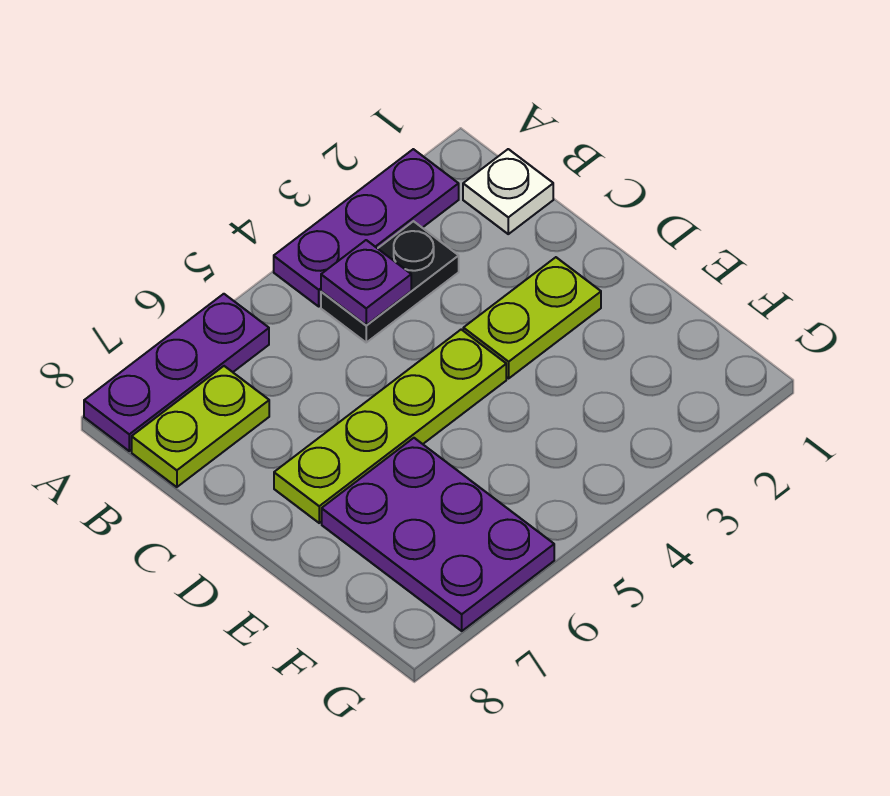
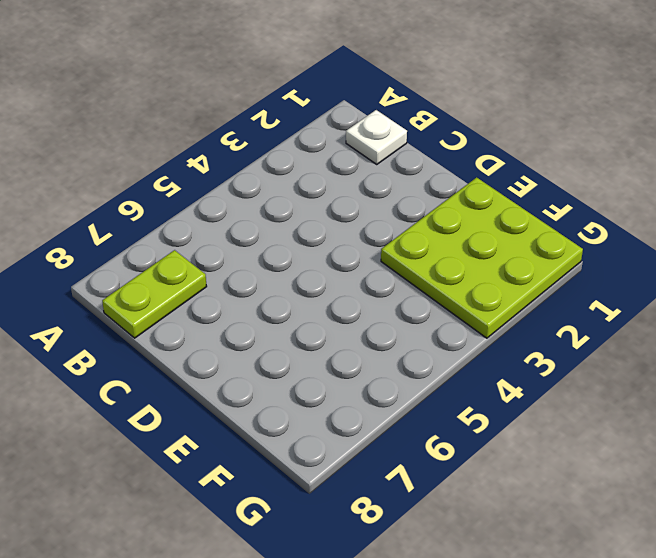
lime 3x3 plate [381,177,583,338] -> none
none -> purple 1x3 plate [274,149,459,306]
none -> purple 1x3 plate [84,294,269,451]

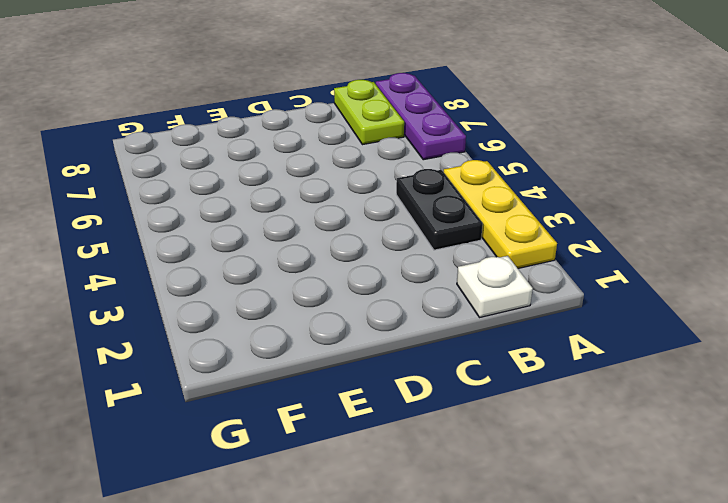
yellow 1x3 plate [444,160,557,268] -> purple 1x3 plate [274,149,459,306]
none -> lime 1x2 plate [463,257,601,378]
none -> lime 1x4 plate [274,330,506,523]

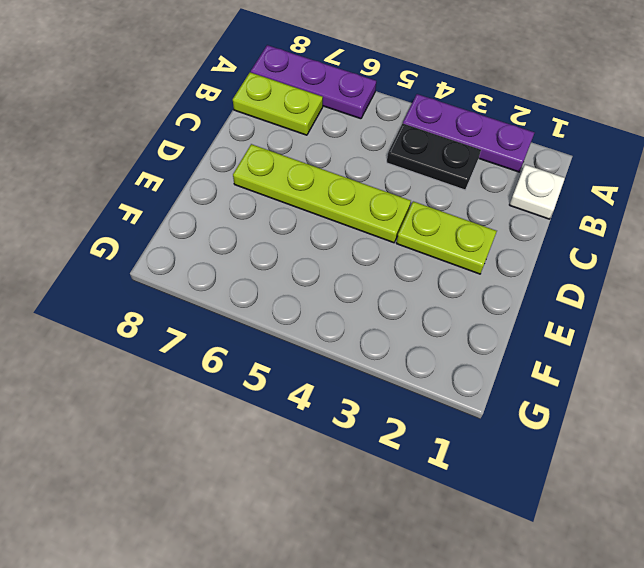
none -> purple 2x3 plate [322,438,554,631]
none -> purple 1x1 plate [321,240,411,325]

